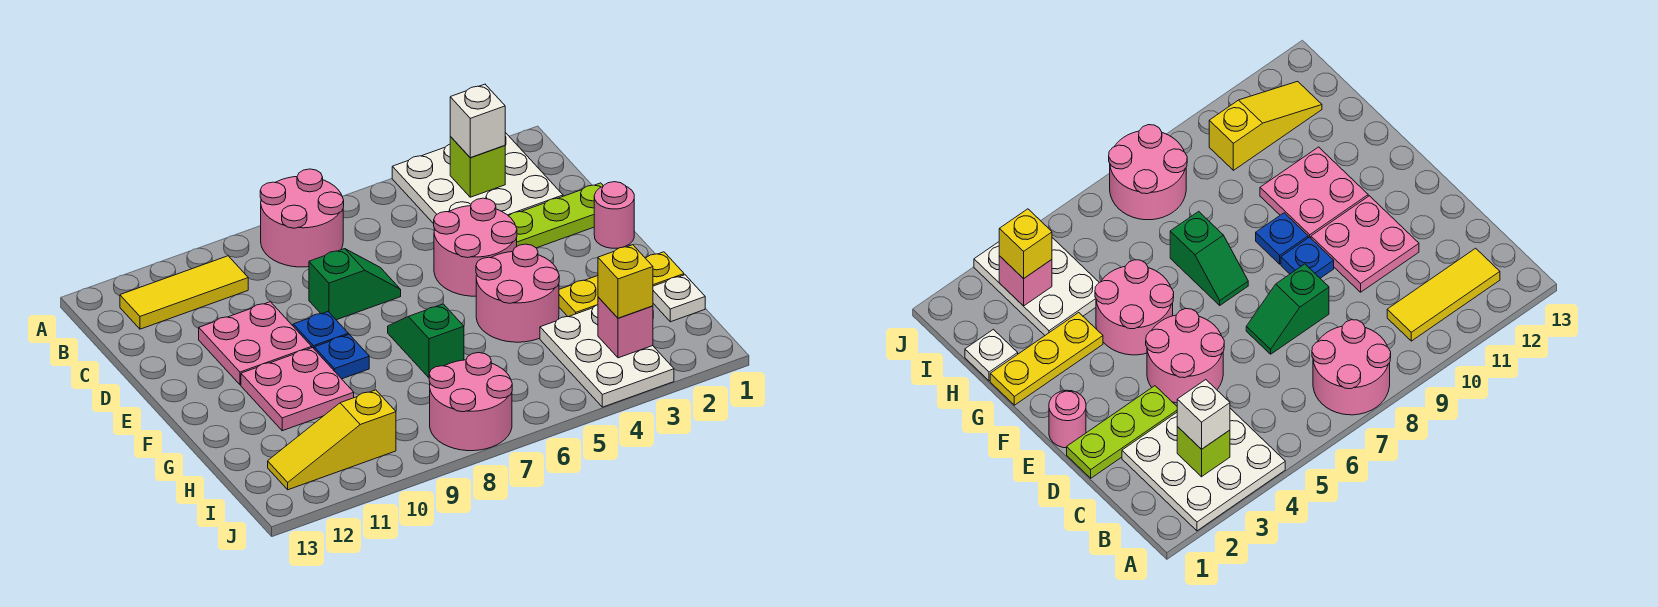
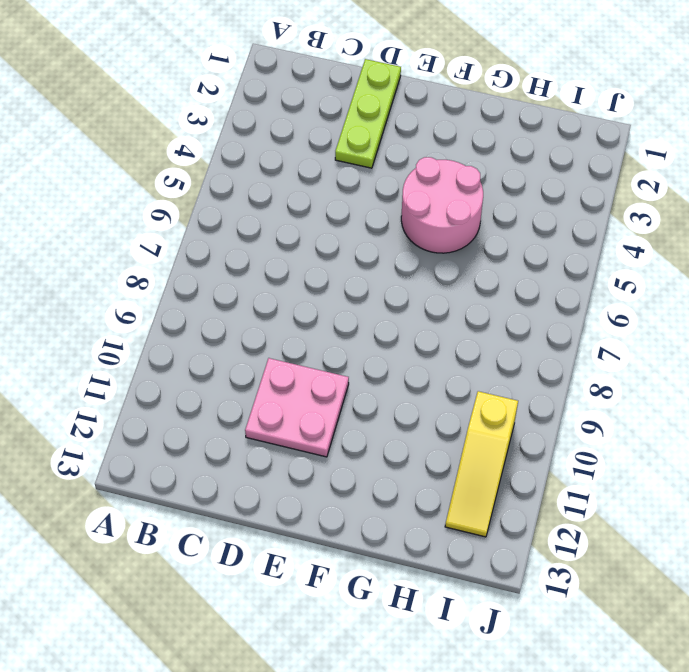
none -> white 3x3 plate [392,133,563,224]
none -> pink 2x2 round brick [260,169,344,267]
none -> yellow 1x3 tile [120,256,248,329]

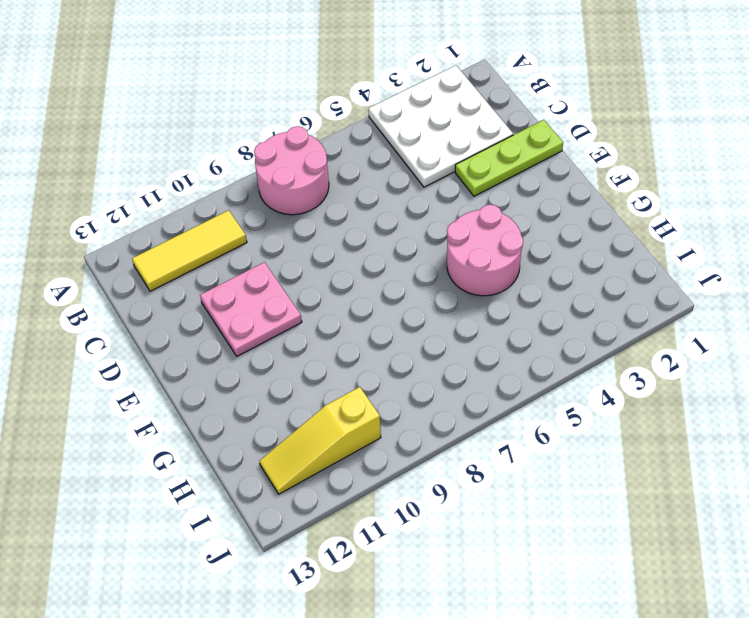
none -> pink 2x2 round brick [434,198,517,296]
none -> green 1x2 slope [309,249,401,320]
none -> pink 1x1 round brick [594,182,634,248]

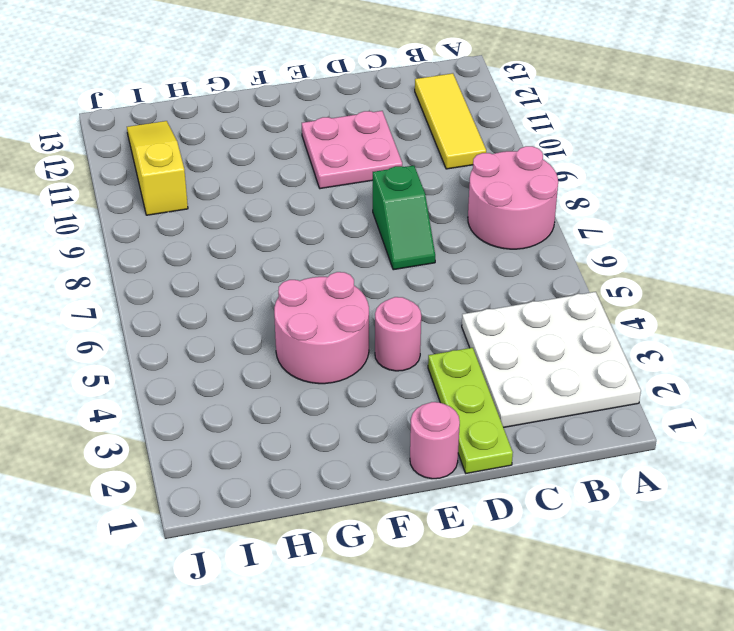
pink 1x1 round brick [375,297,421,371] -> pink 2x2 round brick [434,198,517,296]
none -> blue 1x1 plate [293,312,348,348]
none -> green 1x2 slope [388,304,464,378]
none -> blue 1x1 plate [314,334,369,379]

